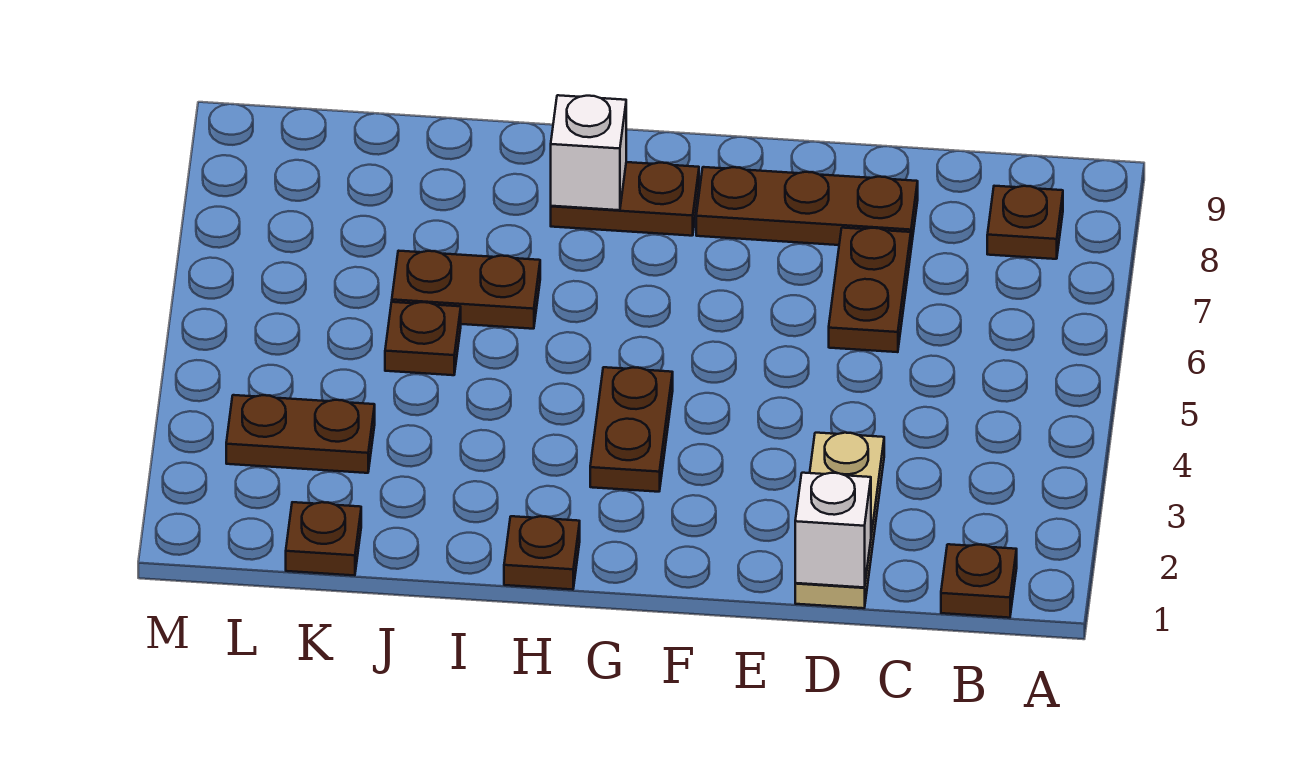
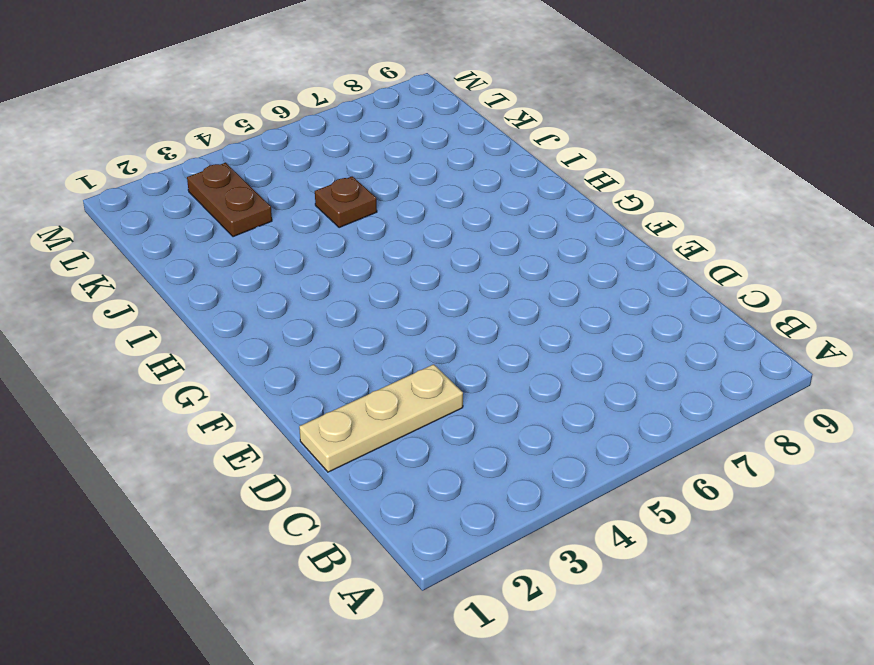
none -> brown 1x1 plate [941,544,1017,618]
none -> brown 1x1 plate [987,186,1063,259]
none -> brown 1x2 plate [829,228,911,352]

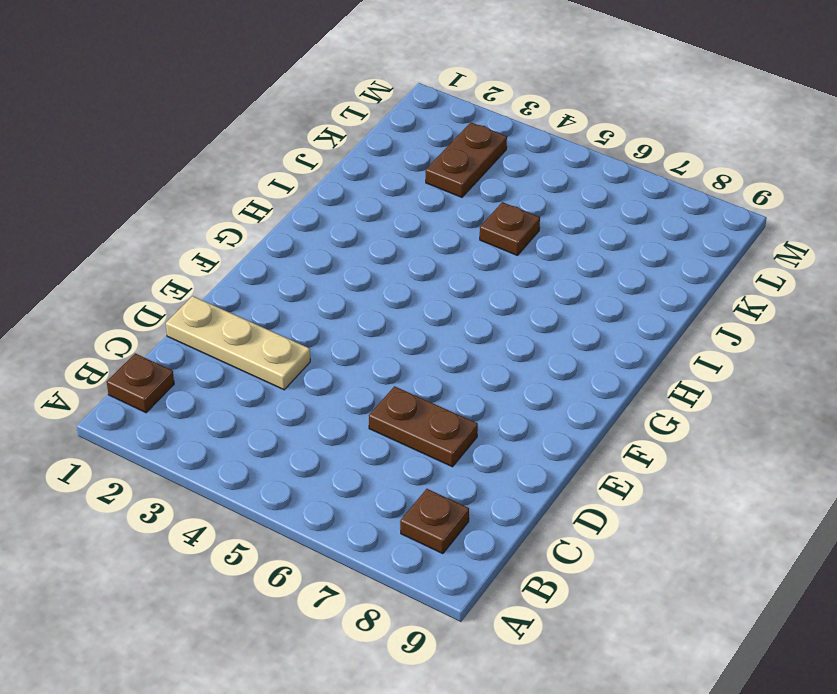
none -> brown 1x3 plate [696,167,918,247]
none -> brown 1x2 plate [590,367,673,492]
none -> brown 1x2 plate [551,162,699,236]

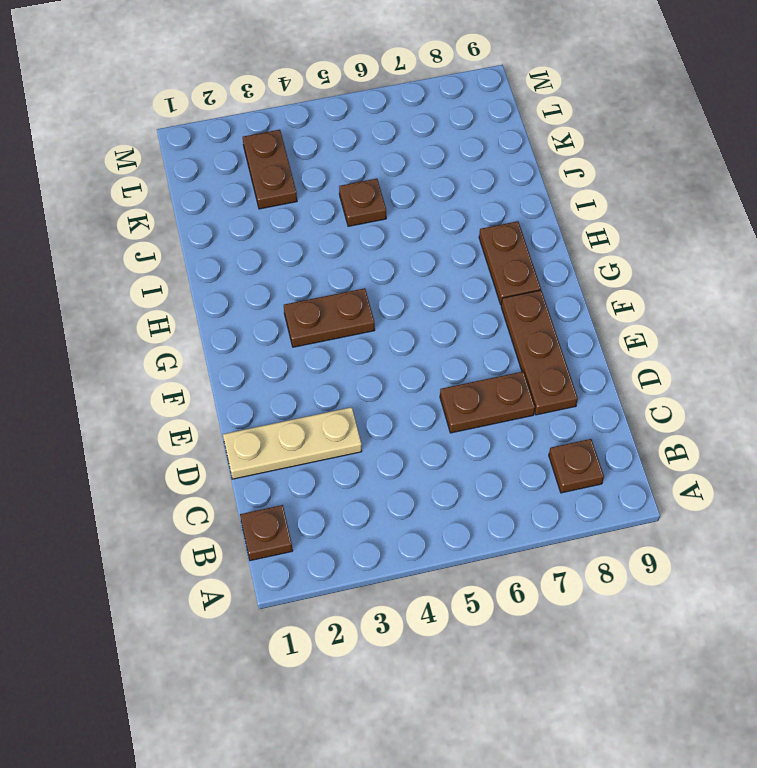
none -> brown 1x1 plate [504,516,580,590]
none -> brown 1x2 plate [392,251,540,329]
none -> brown 1x1 plate [286,502,361,575]

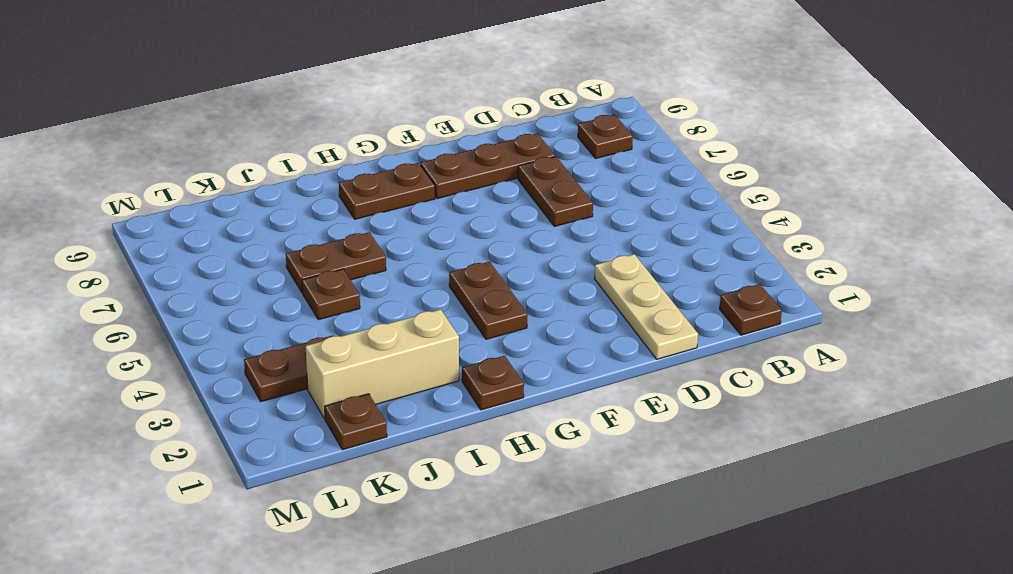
tan 1x3 brick [306,309,459,419] -> none
none -> white 1x1 brick [795,473,871,588]
none -> white 1x1 brick [551,95,626,210]

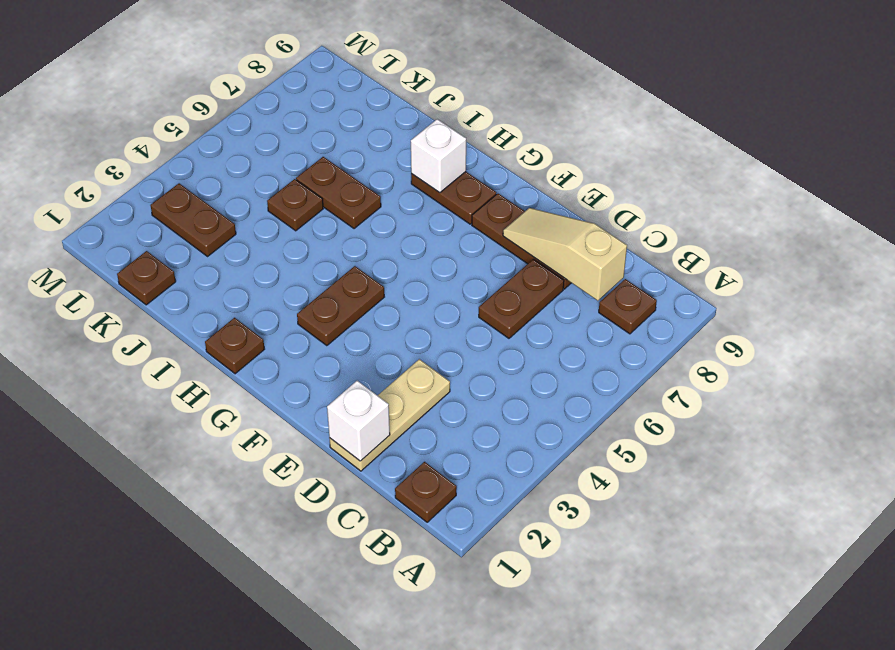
tan 1x3 slope [503,208,627,301] -> none

